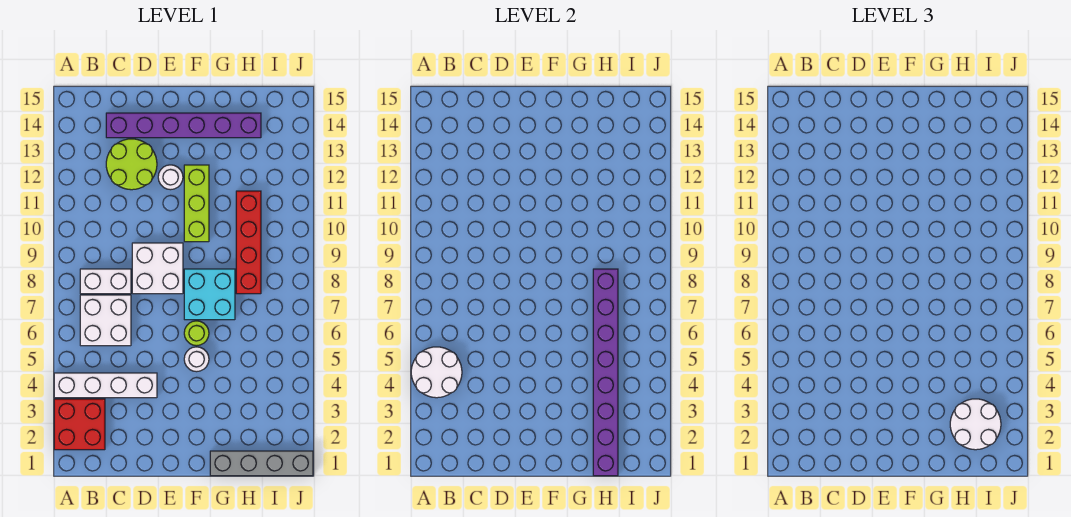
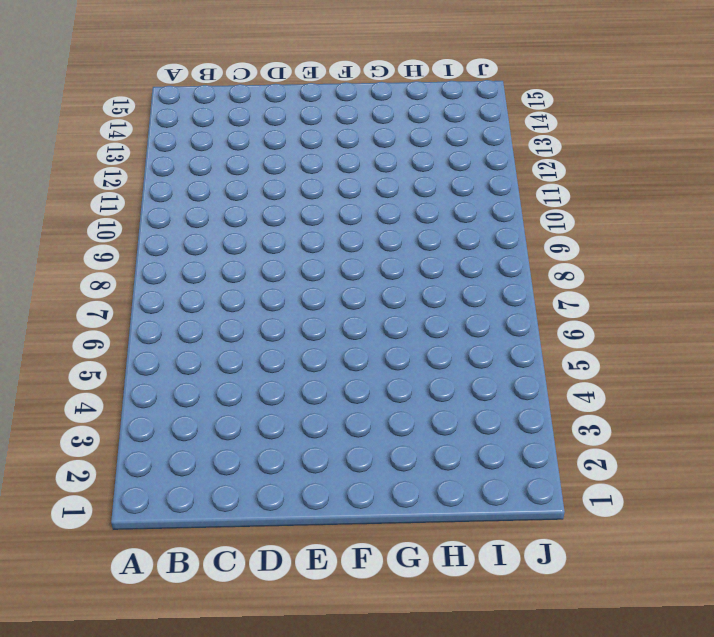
none -> red 2x2 brick [54,399,105,450]
none -> white 1x4 brick [54,373,157,398]
none -> white 2x2 brick [80,295,131,346]

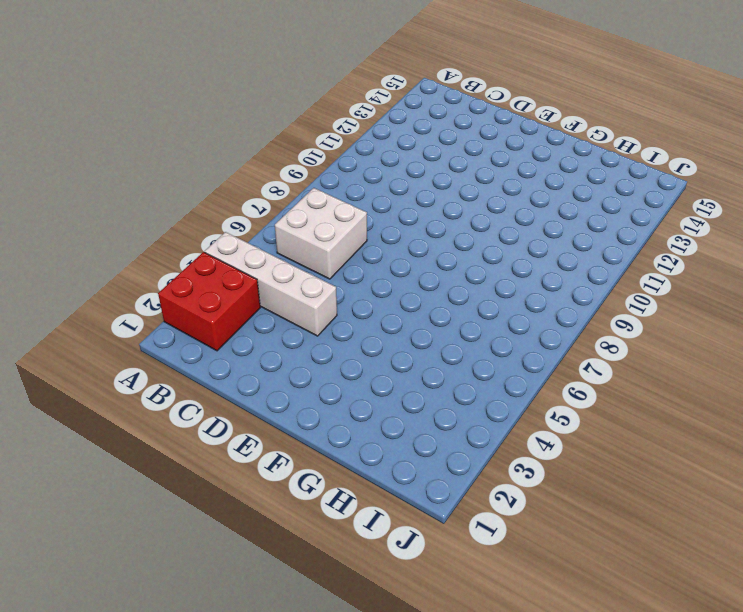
none -> white 1x2 brick [80,269,131,294]
none -> lime 2x2 round brick [106,139,157,190]
none -> purple 1x6 brick [106,113,261,138]

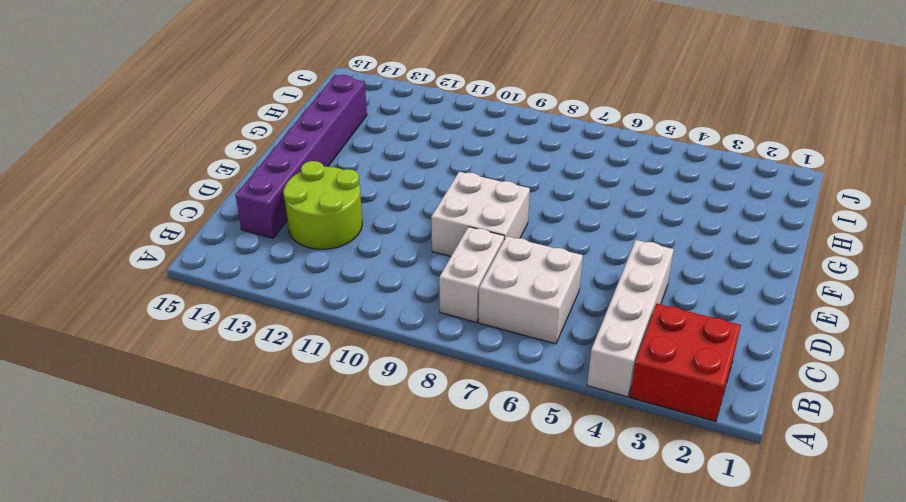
none -> white 1x1 round brick [158,165,183,190]
none -> white 1x1 round brick [184,347,209,372]
none -> lime 1x1 round brick [184,321,209,346]

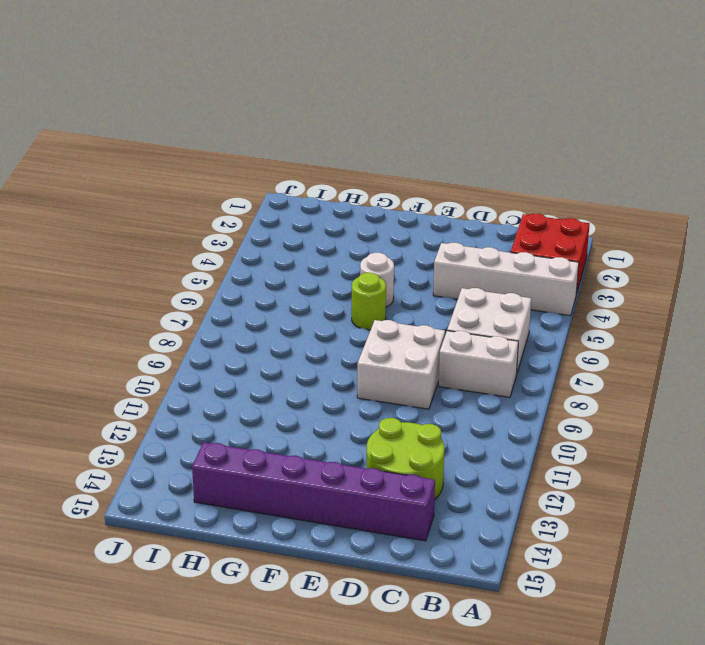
none -> white 1x1 round brick [158,165,183,190]
none -> cyan 2x2 brick [184,269,235,320]
none -> lime 1x3 brick [184,165,209,242]

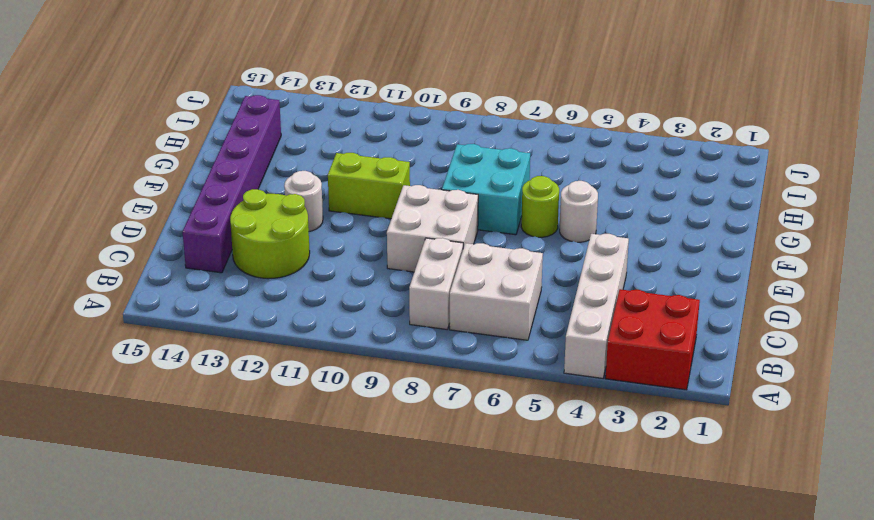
lime 1x2 brick [328,153,410,219] -> lime 1x3 brick [184,165,209,242]
none -> grey 1x4 brick [210,451,313,476]
none -> red 1x4 brick [236,191,261,294]
none -> white 2x2 round brick [411,347,462,398]

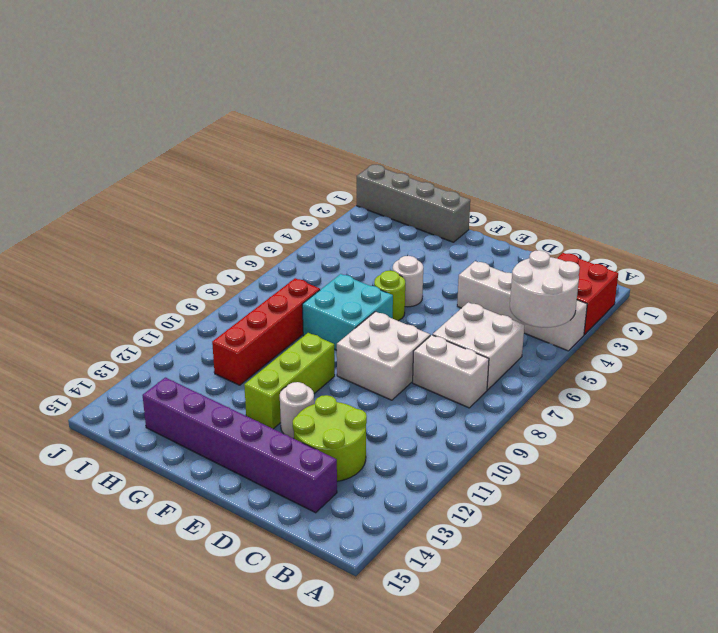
none -> purple 1x8 brick [593,269,618,476]
none -> white 2x2 round brick [950,399,1001,450]

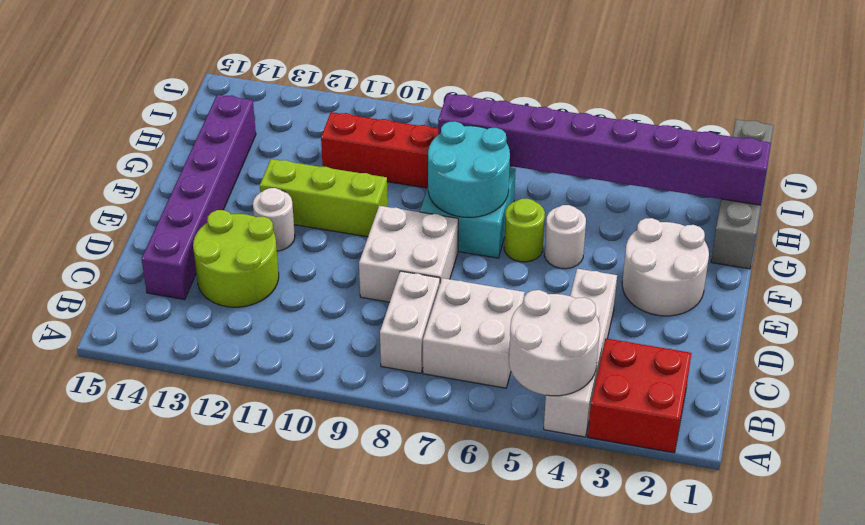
white 2x2 round brick [622,218,709,316] -> white 2x2 round brick moved to [950,399,1001,450]
cyan 2x2 round brick [428,121,510,217] -> none

